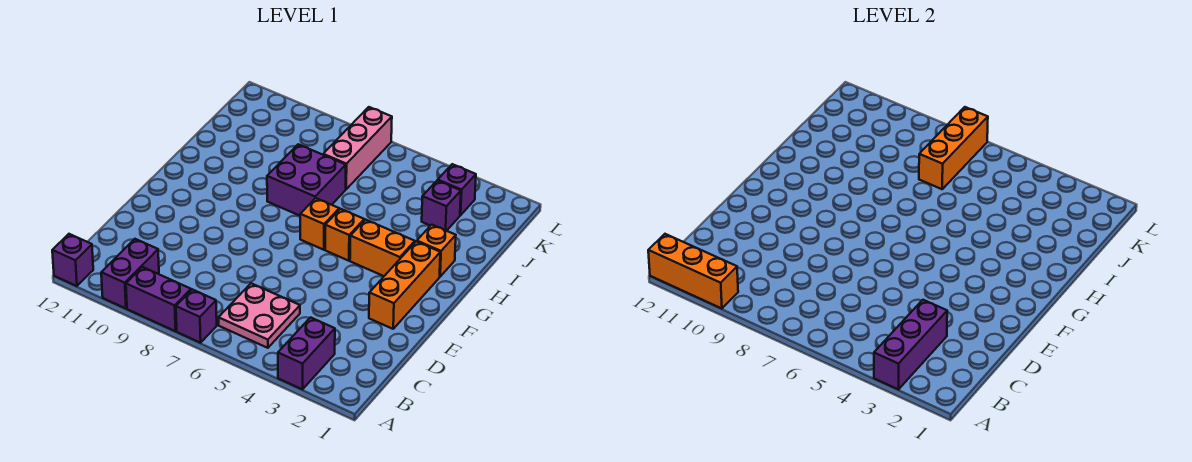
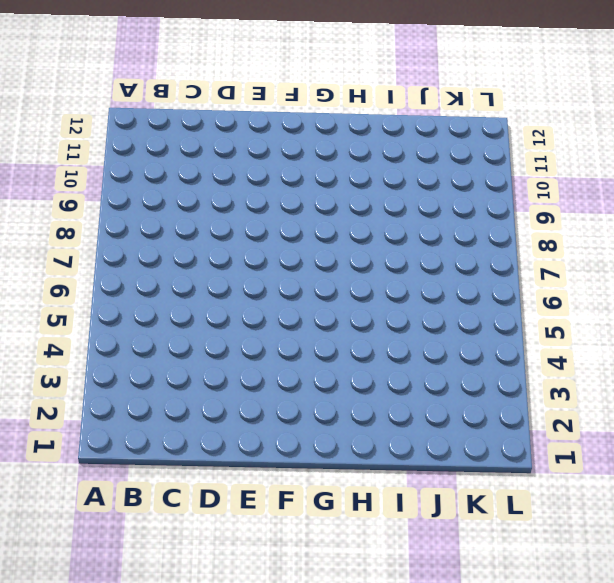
none -> purple 1x2 brick [278,317,335,389]
none -> purple 1x1 brick [176,289,217,343]
none -> purple 1x2 brick [126,267,191,331]

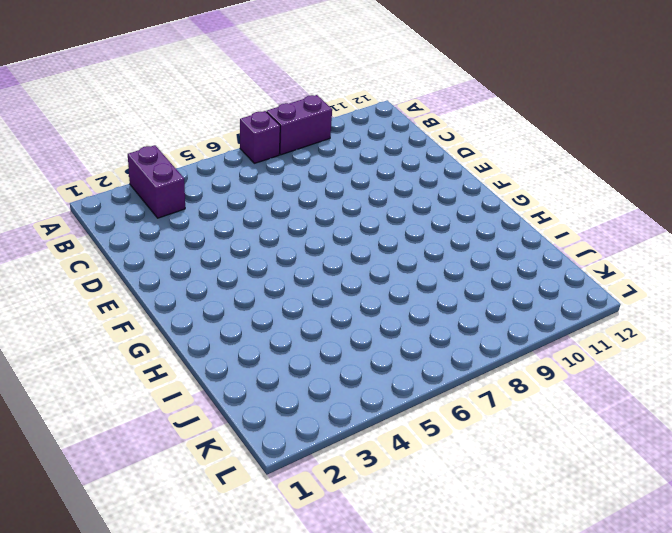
none -> purple 1x2 brick [101,239,159,308]
none -> purple 1x1 brick [52,234,93,286]
none -> pink 2x2 plate [219,283,300,348]

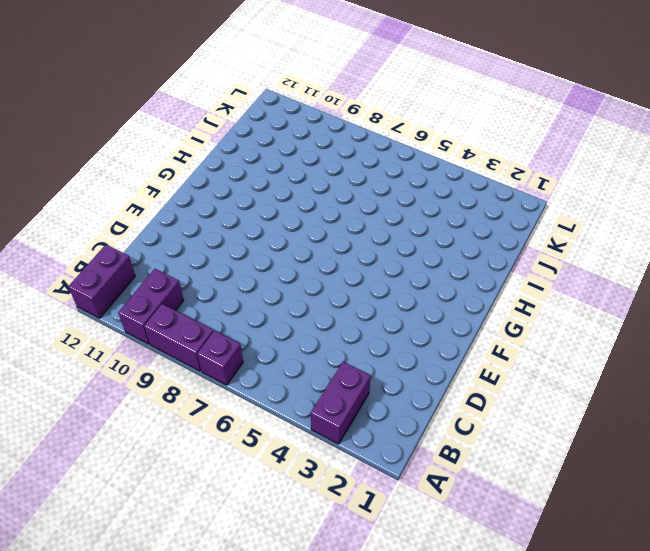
purple 1x2 brick [68,245,135,318] -> purple 1x1 brick [52,234,93,286]
none -> pink 2x2 plate [219,283,300,348]
none -> orange 1x3 brick [369,242,440,329]
none -> orange 1x2 brick [350,220,415,276]

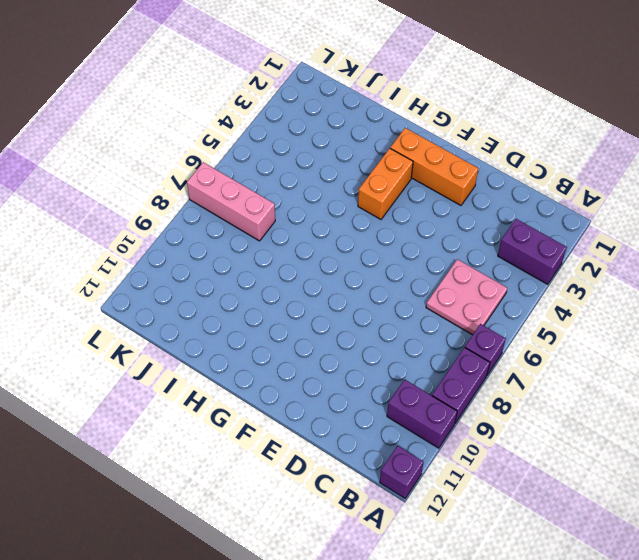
none -> orange 1x1 brick [325,209,364,261]
none -> orange 1x1 brick [300,198,339,250]
none -> orange 1x1 brick [417,225,456,277]

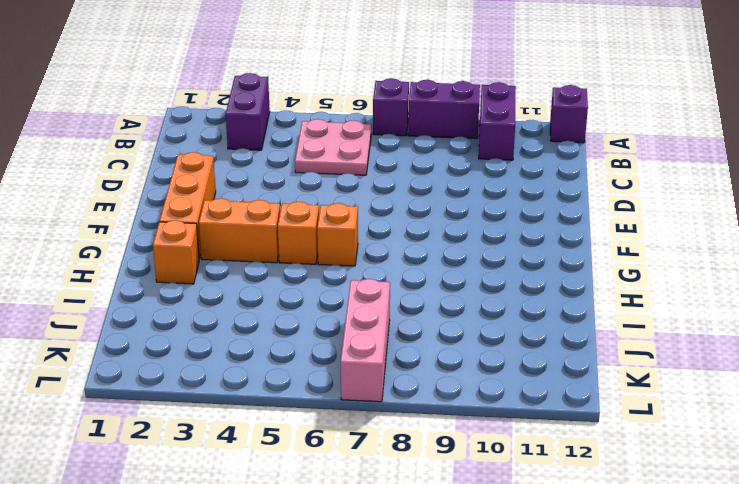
none -> purple 2x2 brick [267,144,346,216]
none -> purple 1x1 brick [422,180,461,231]
none -> purple 1x1 brick [438,164,476,215]

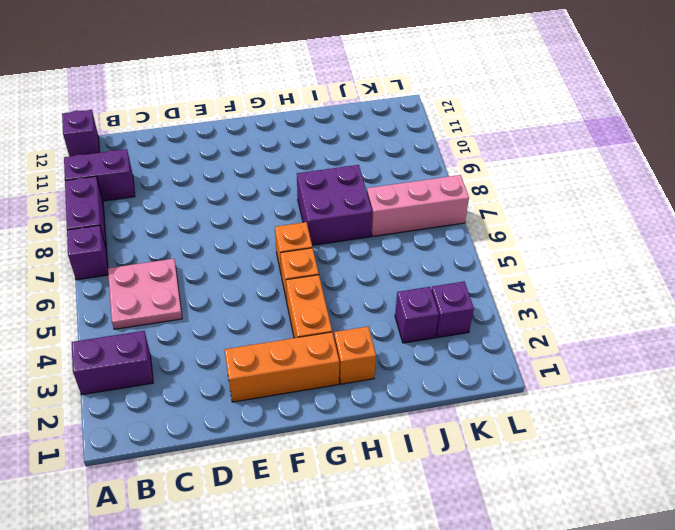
none -> purple 1x3 brick [874,300,947,389]
none -> orange 1x3 brick [648,234,738,308]
none -> orange 1x3 brick [919,107,988,189]

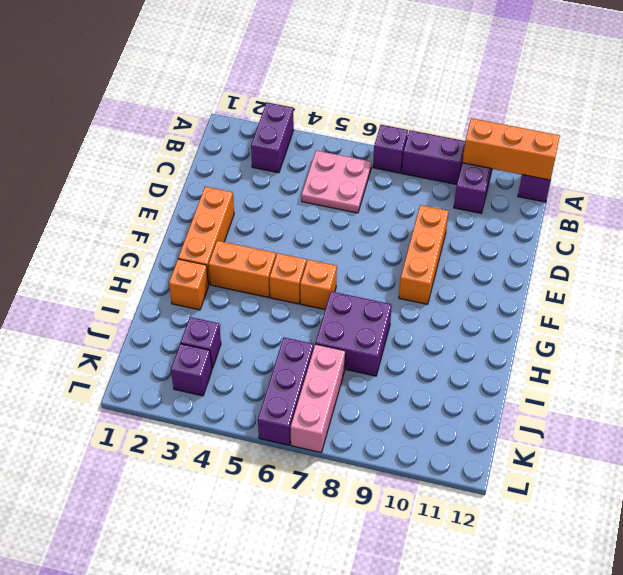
orange 1x3 brick [399,205,449,304] -> orange 1x3 brick moved to [919,107,988,189]
purple 1x3 brick [258,338,314,445] -> purple 1x3 brick moved to [874,300,947,389]

